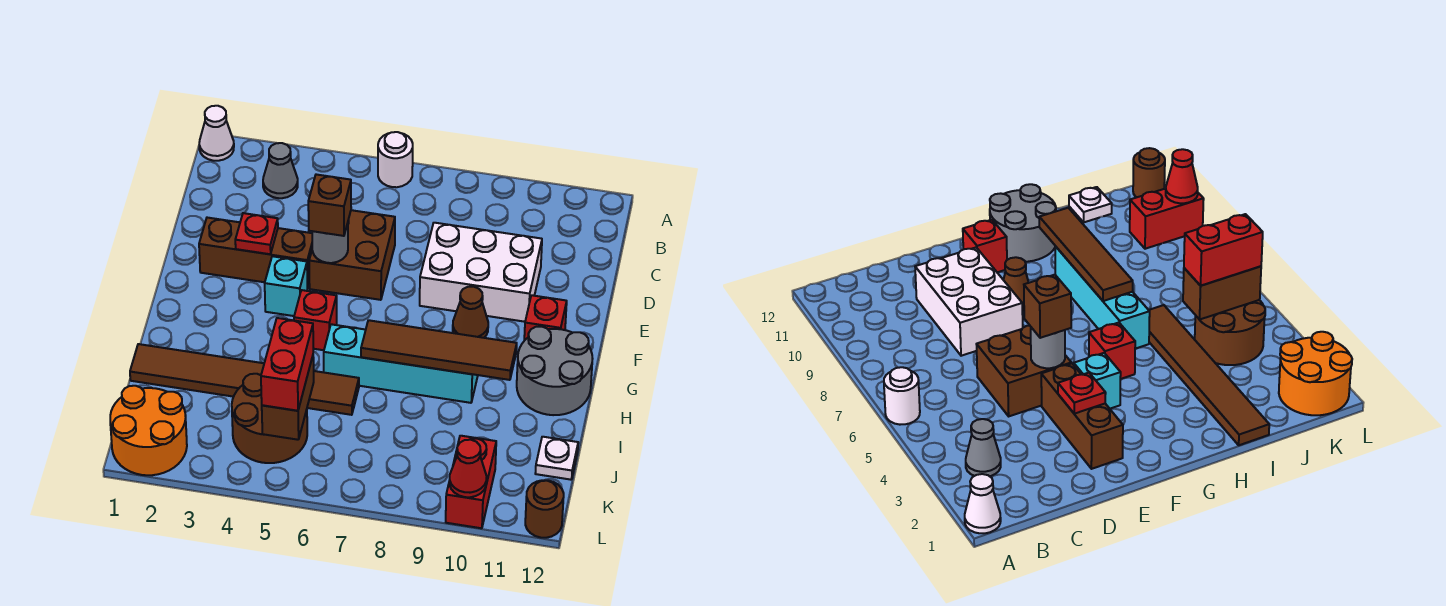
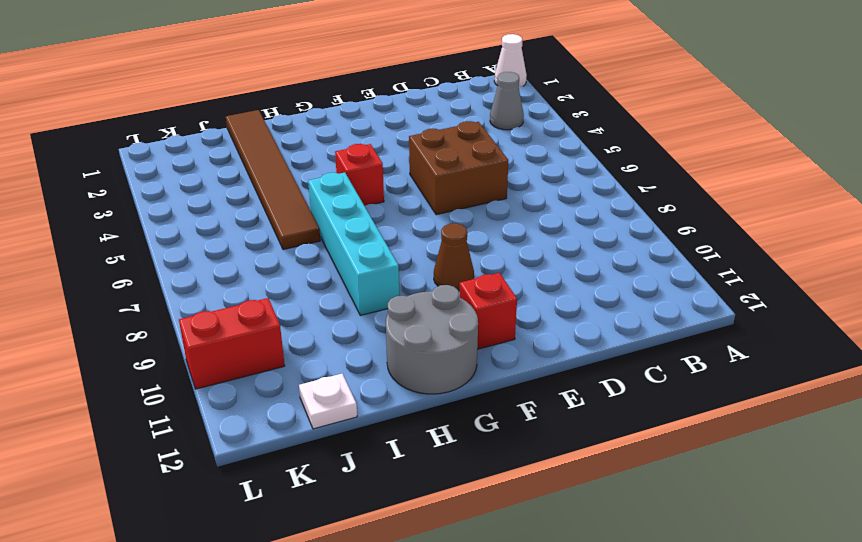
none -> white 1x1 round brick [378,132,413,187]
none -> white 2x3 brick [420,223,542,322]
none -> brown 1x3 brick [199,218,312,288]

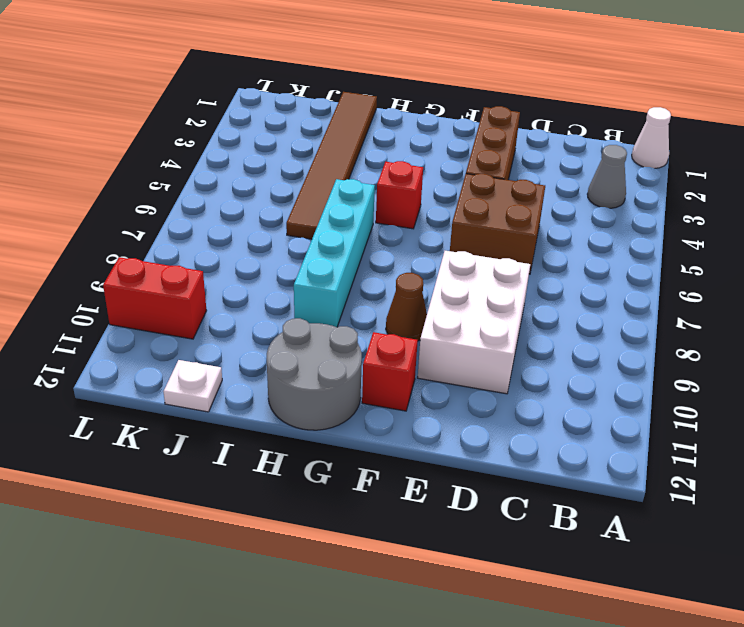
none -> white 1x1 round brick [378,132,413,187]
none -> cyan 1x1 brick [265,256,308,316]
none -> brown 2x2 round brick [232,374,307,463]

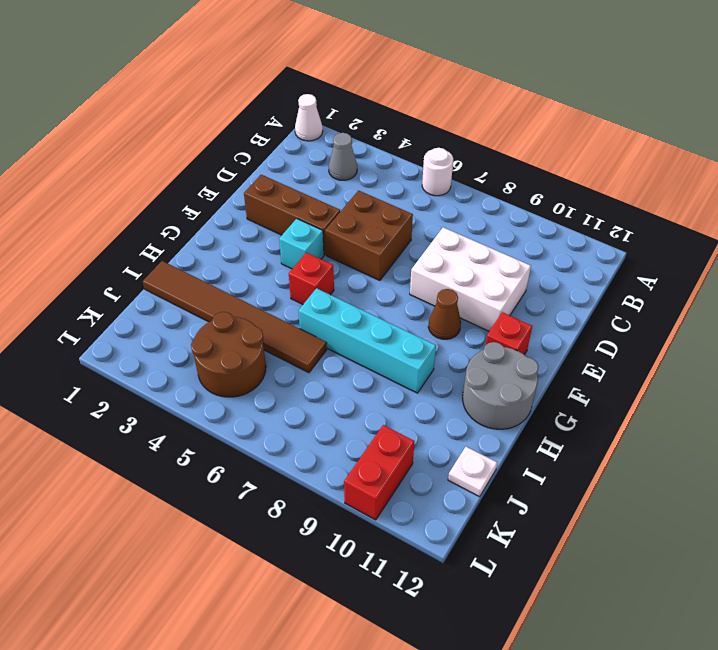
none -> orange 2x2 round brick [110,386,187,475]
none -> brown 1x1 round brick [525,480,564,538]
none -> red 1x1 plate [235,213,278,254]

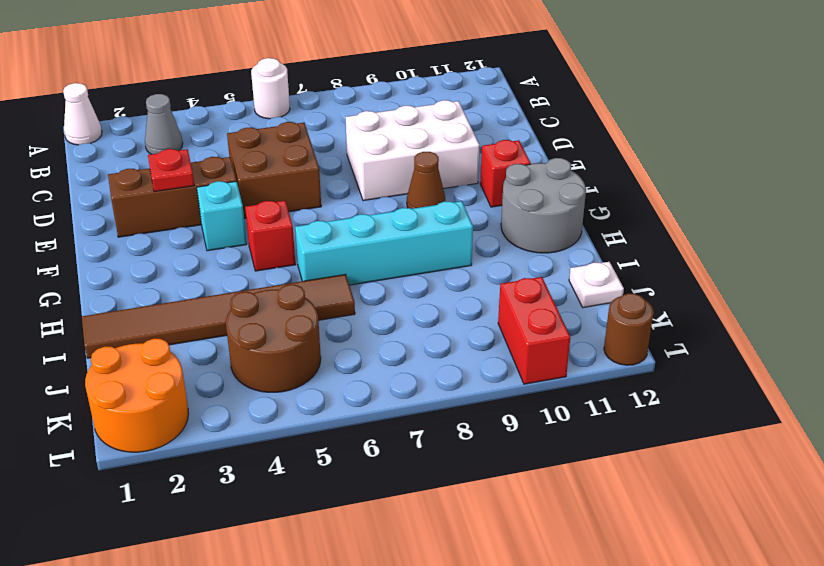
none -> grey 1x1 round brick [312,223,348,263]
none -> brown 1x4 tile [361,320,517,380]
none -> brown 1x2 brick [262,356,314,440]

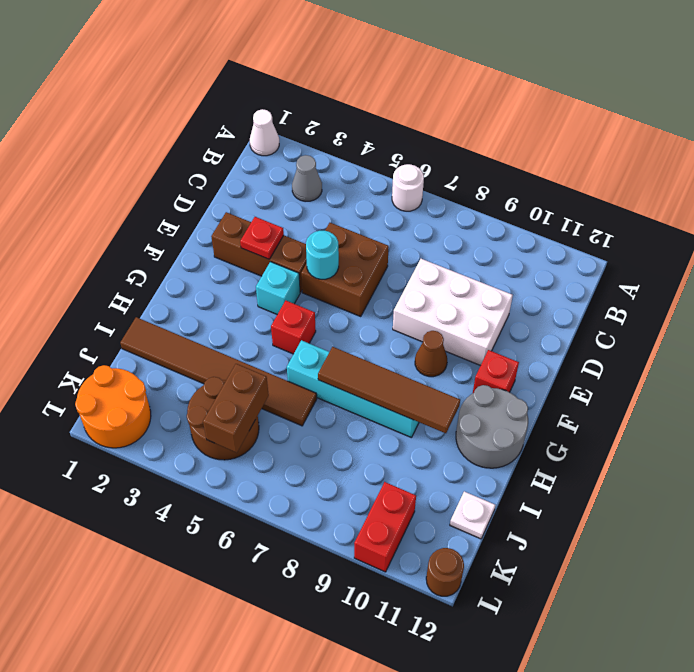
cyan 1x1 round brick [306,231,339,279] -> grey 1x1 round brick [312,223,348,263]
none -> red 1x1 cone [449,440,487,497]
none -> brown 1x1 brick [308,174,351,236]
none -> red 1x2 brick [261,318,313,411]

